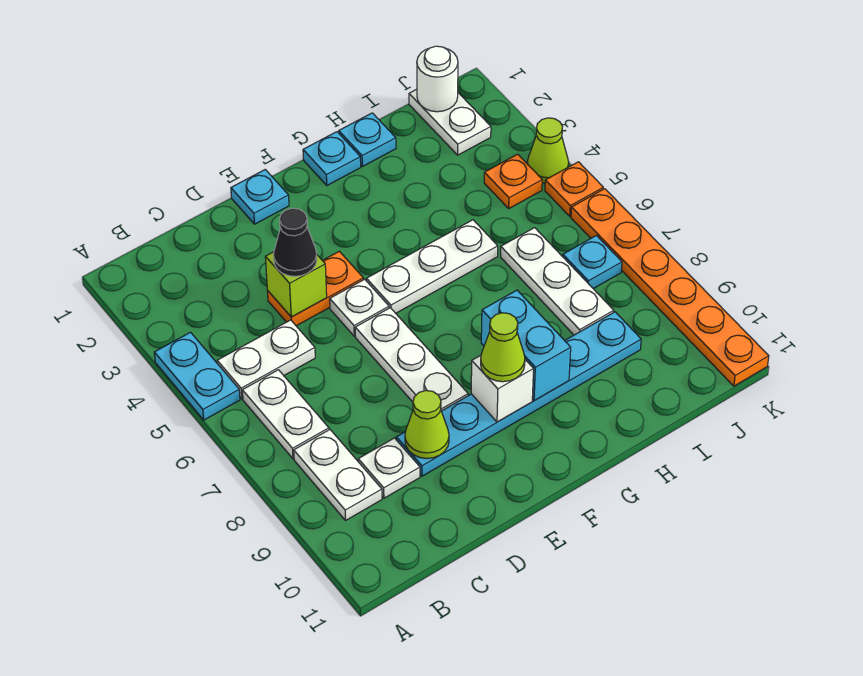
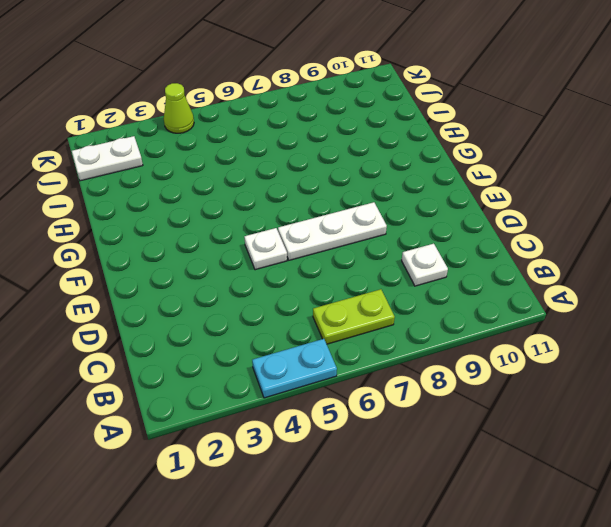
lime 1x2 plate [313,289,395,344] -> white 1x2 plate [242,370,329,459]
none -> white 1x2 plate [217,320,315,399]
none -> white 1x2 plate [294,430,382,520]
none -> orange 1x2 plate [268,251,364,326]

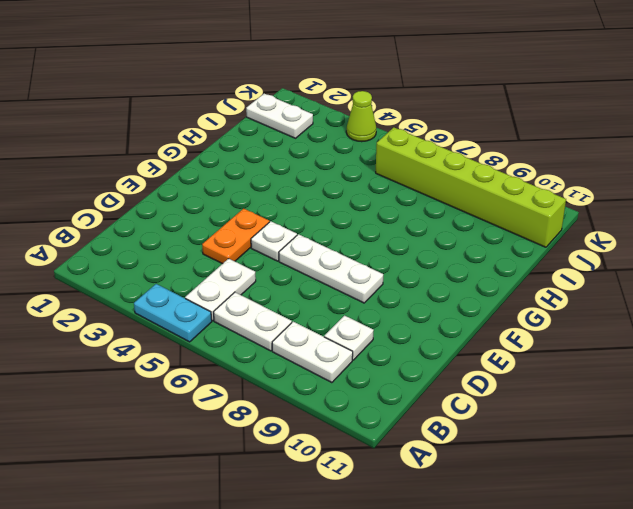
lime 1x6 brick [376,127,566,247] -> cyan 1x1 plate [563,236,622,289]
none -> cyan 1x6 plate [396,312,641,476]
none -> cyan 1x1 plate [231,170,289,224]
none -> white 1x3 plate [366,220,498,313]

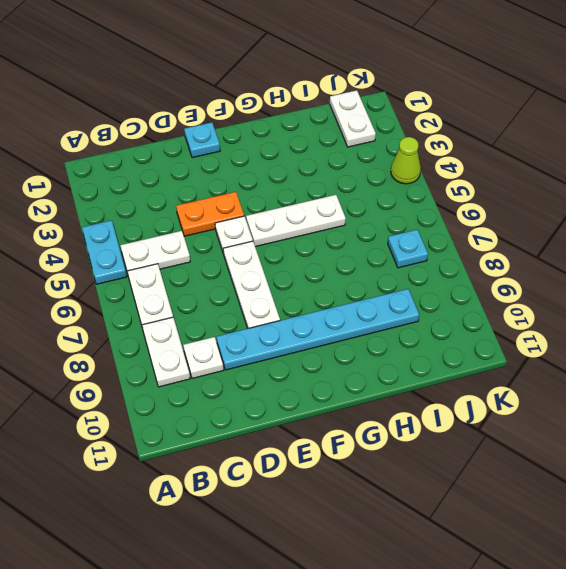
none -> cyan 1x1 plate [303,132,361,185]
none -> cyan 1x1 plate [339,113,396,166]
none -> white 1x3 plate [501,228,614,335]

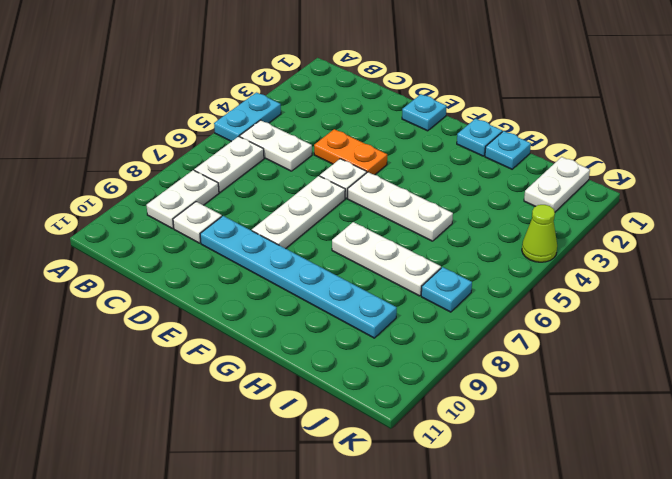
white 1x3 plate [332,222,441,296] -> white 1x3 plate turned to [501,228,614,335]
none -> orange 1x1 plate [484,154,542,208]
none -> orange 1x1 plate [545,162,603,216]
none -> orange 1x6 plate [571,189,769,386]

